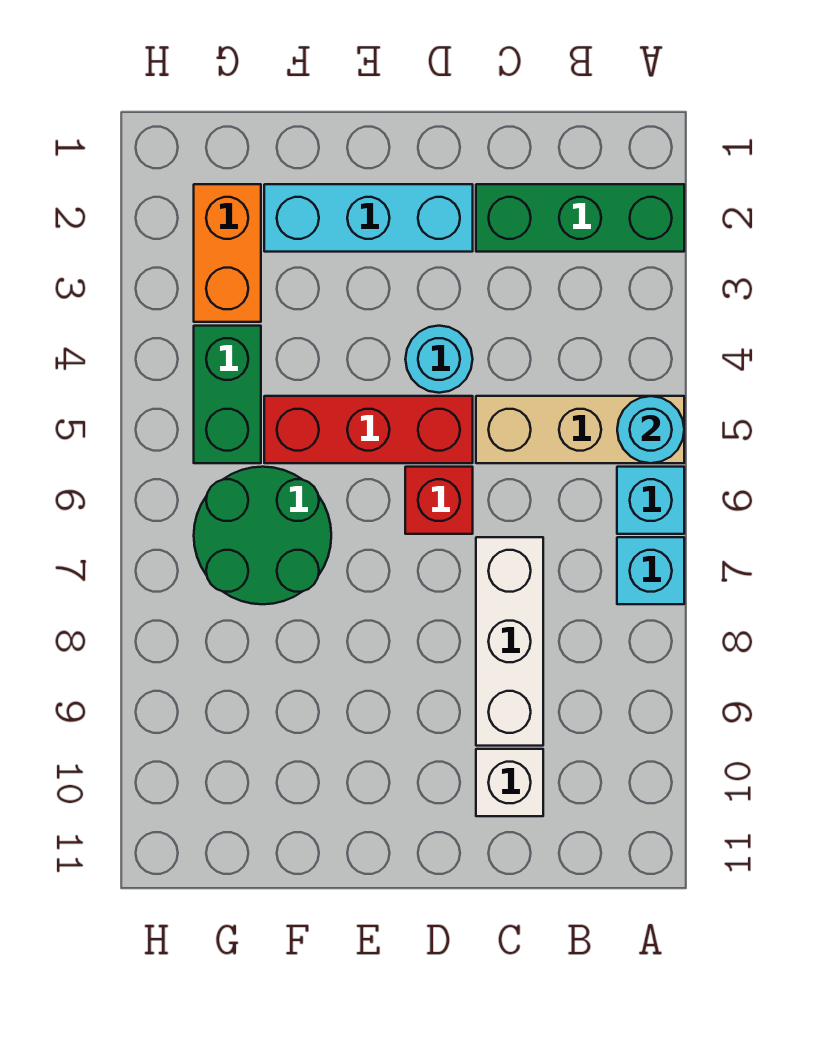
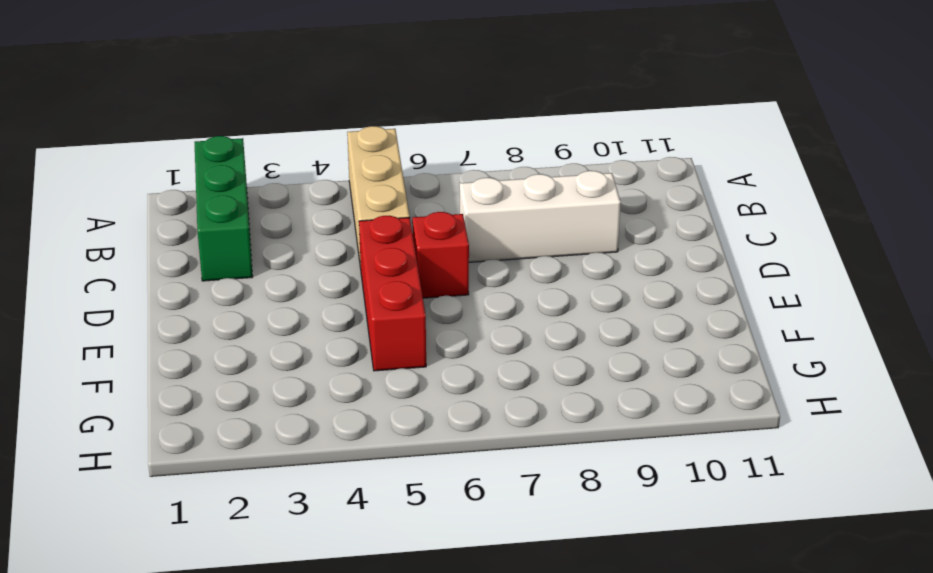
none -> cyan 1x1 brick [617,467,684,534]
none -> cyan 1x1 brick [617,537,684,604]
none -> white 1x1 brick [476,749,543,816]

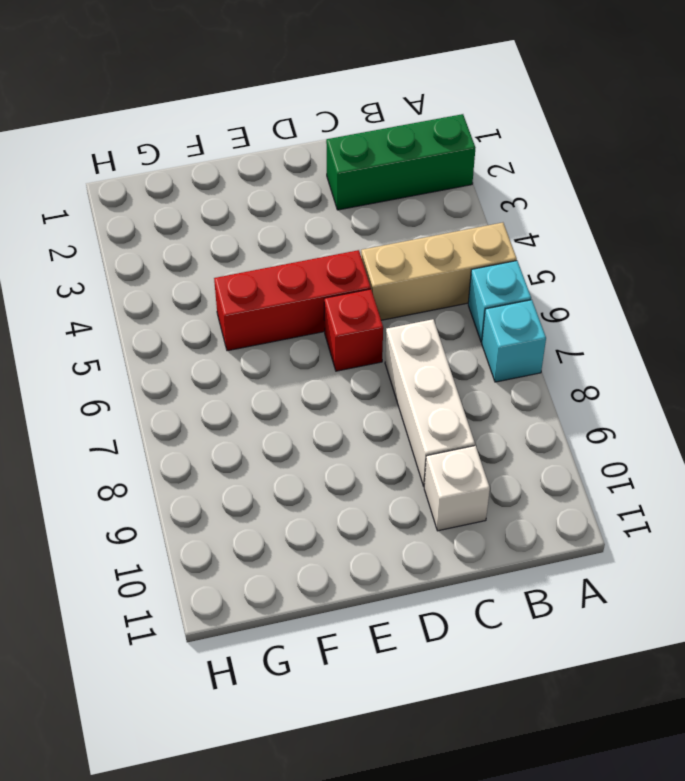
none -> cyan 1x3 brick [264,184,473,252]
none -> cyan 1x1 round brick [405,326,473,393]
none -> green 2x2 round brick [194,467,331,604]

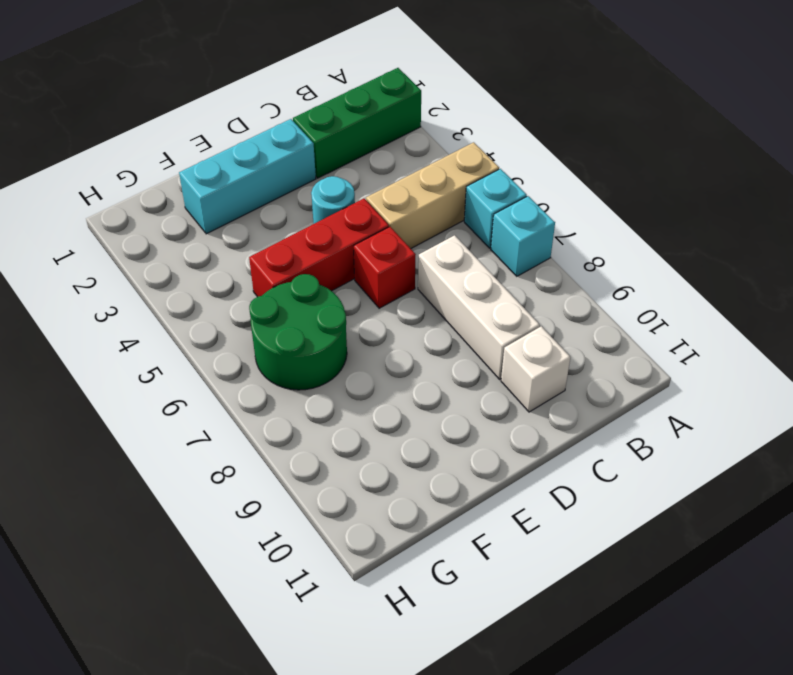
none -> orange 1x2 brick [194,184,261,322]
none -> green 1x2 brick [194,326,261,463]
none -> cyan 1x1 round brick [617,396,684,463]

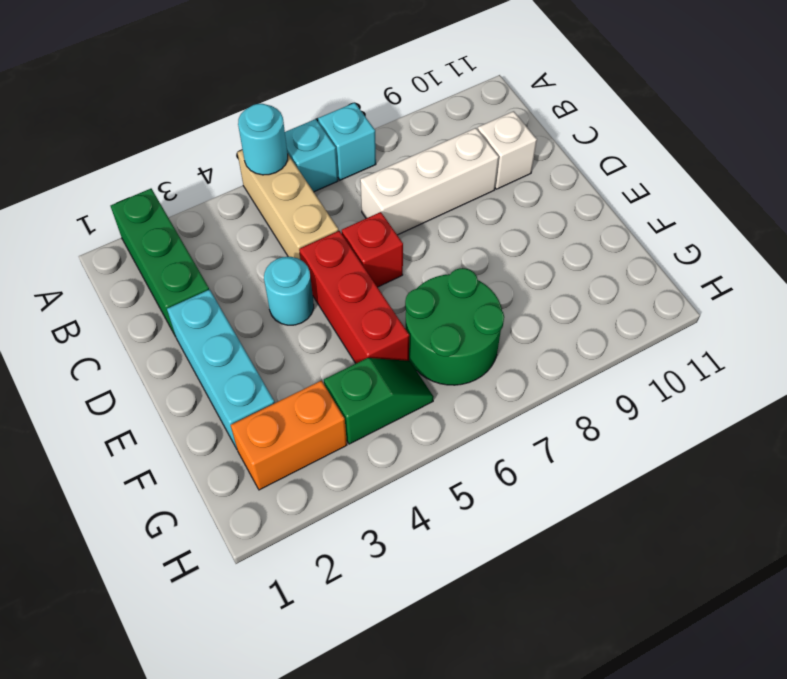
green 1x2 slope [324,358,433,444] -> green 1x2 brick [194,326,261,463]

